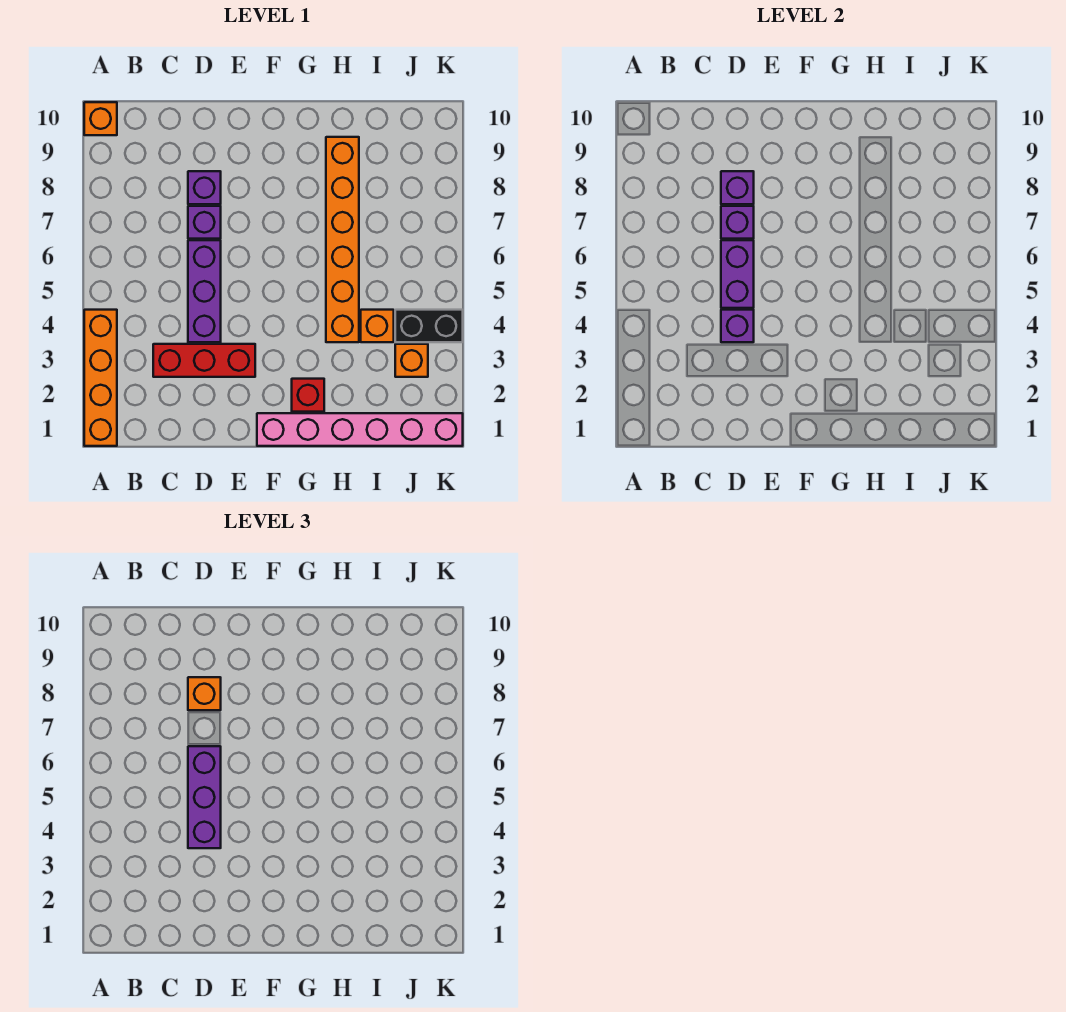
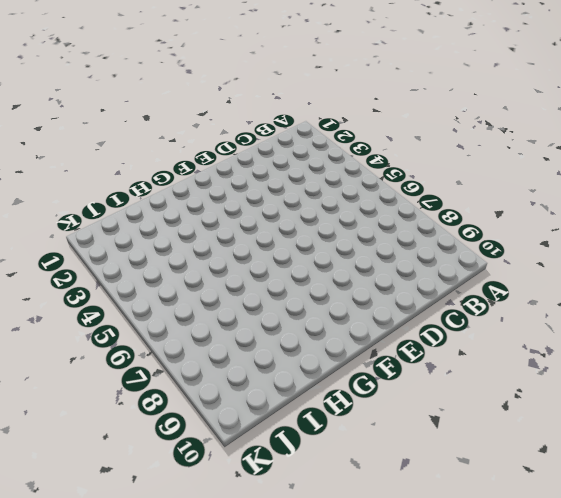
none -> orange 1x4 brick [84,310,117,446]
none -> orange 1x1 brick [84,102,117,135]
none -> red 1x3 brick [153,344,255,377]

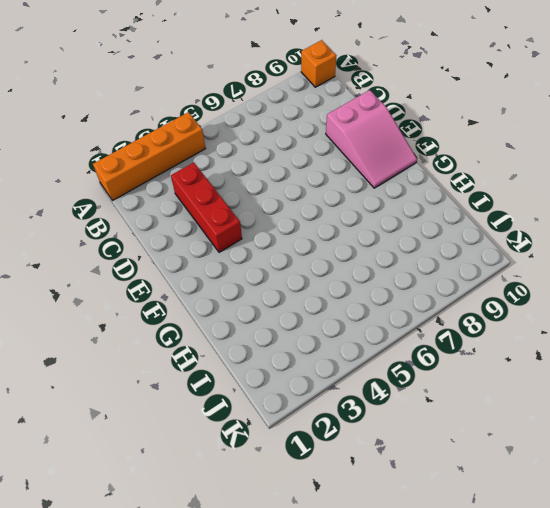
pink 2x3 slope [326,90,417,188] -> none
none -> purple 1x3 brick [188,240,221,342]
none -> purple 1x1 brick [188,206,221,239]
none -> purple 1x1 brick [188,171,221,204]

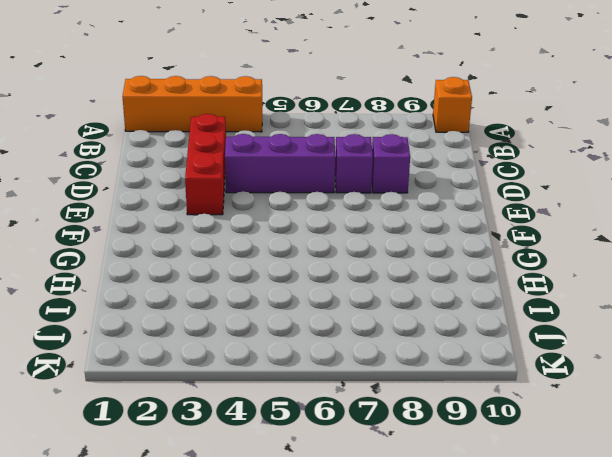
none -> pink 1x6 brick [257,413,463,446]
none -> red 1x1 brick [292,379,324,412]
none -> orange 1x6 brick [326,137,359,342]

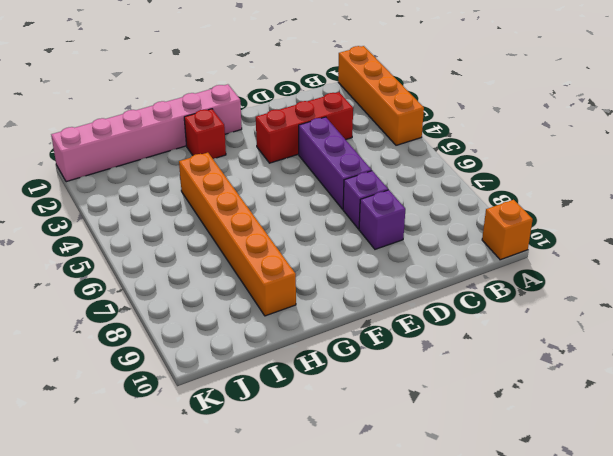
none -> orange 1x1 brick [361,310,394,342]
none -> orange 1x1 brick [395,344,428,377]
none -> black 1x2 brick [395,310,463,342]

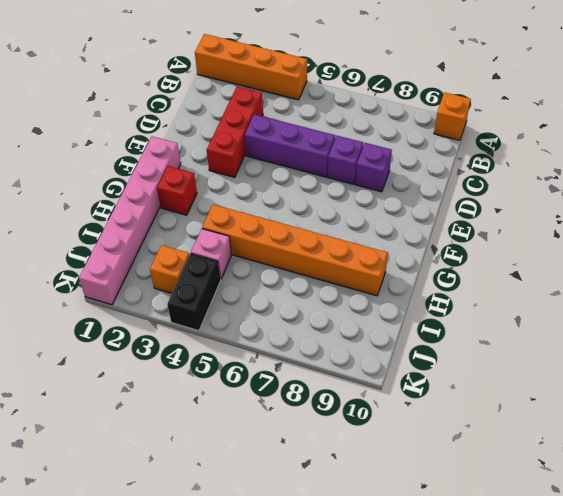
pink 1x1 brick [191,229,231,279] -> orange 1x1 brick [361,310,394,342]
none -> purple 1x1 brick [721,310,754,342]
none -> purple 1x2 brick [721,240,754,308]
none -> purple 1x1 brick [721,206,754,239]

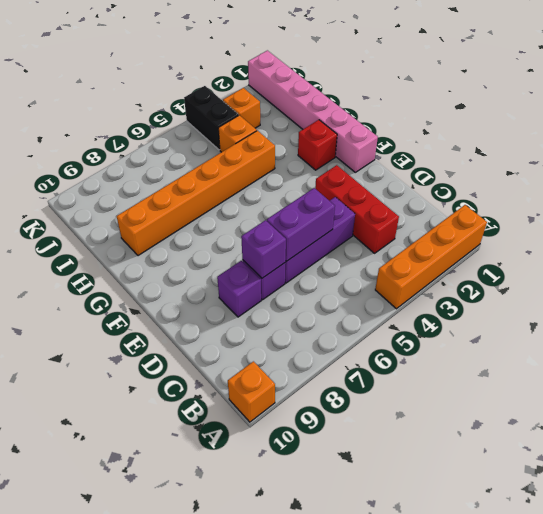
none -> purple 1x1 brick [721,310,754,342]
none -> purple 1x1 brick [721,171,754,204]
none -> purple 1x3 brick [188,746,221,848]

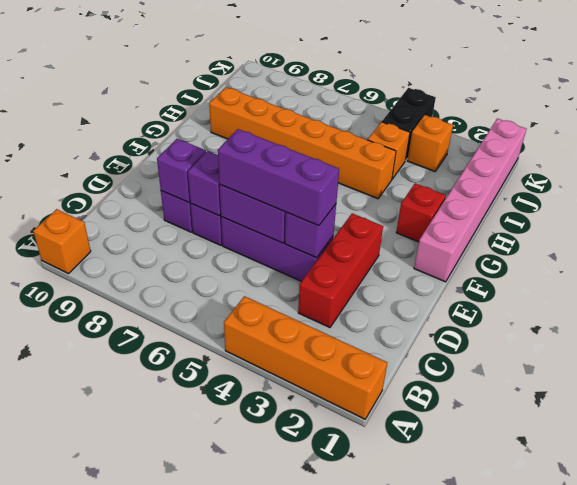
none -> orange 1x1 brick [188,677,221,710]

